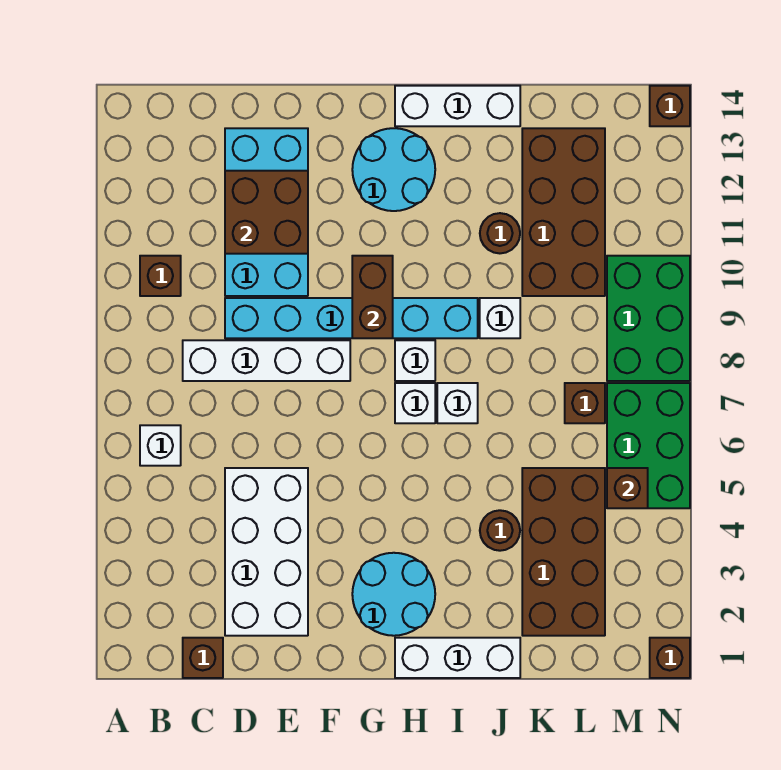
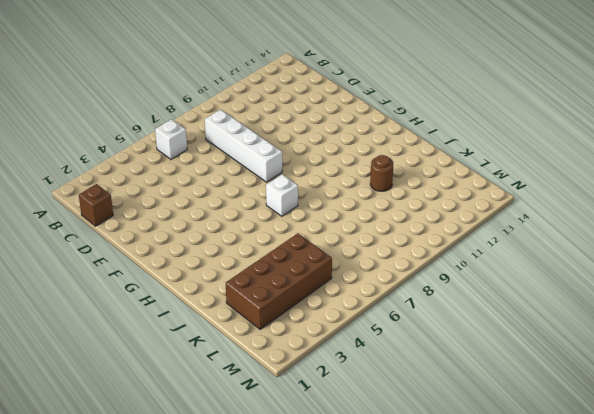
none -> brown 1x1 brick [140,256,181,296]
none -> white 2x4 brick [225,468,308,636]
none -> cyan 1x6 brick [225,298,478,338]

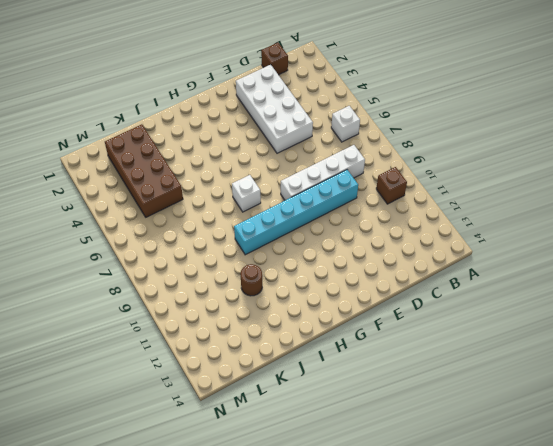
none -> cyan 2x4 brick [225,128,308,296]
none -> cyan 2x2 round brick [352,553,435,636]
none -> cyan 2x2 round brick [352,128,435,211]

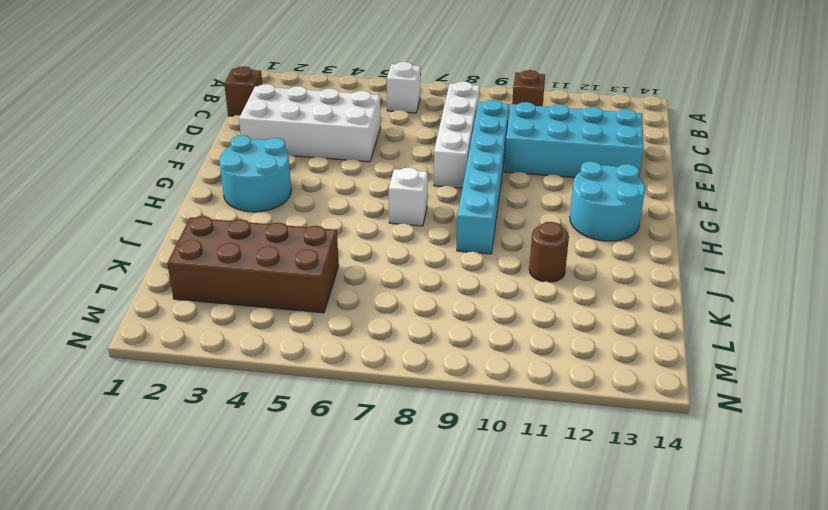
none -> white 1x3 brick [395,638,520,678]
none -> white 1x1 brick [395,340,435,381]
none -> white 1x3 brick [395,86,520,126]

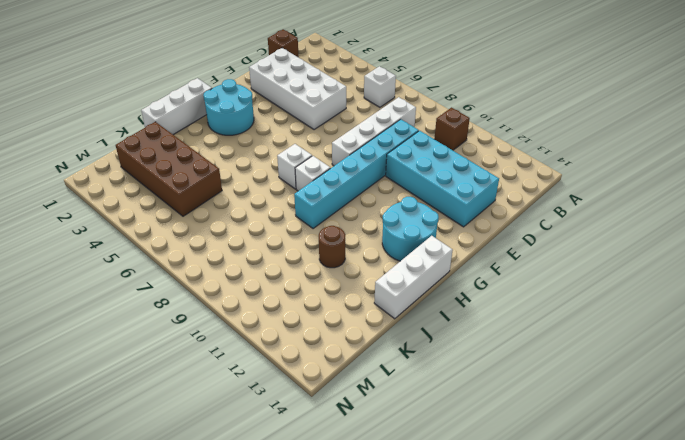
none -> white 1x1 brick [437,383,478,423]
none -> brown 1x1 round brick [480,510,520,551]
none -> white 1x1 brick [480,298,520,338]

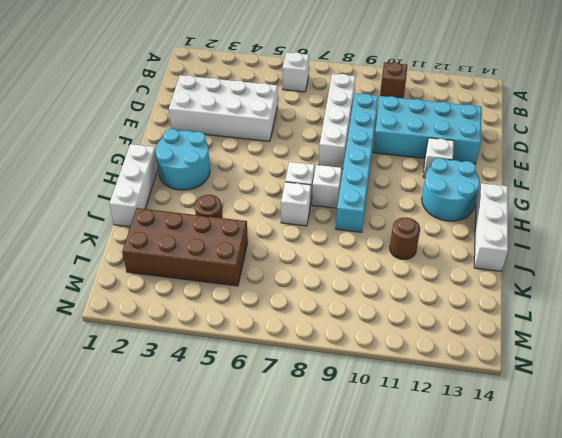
white 1x1 brick [423,138,454,178] -> white 1x1 brick moved to [480,298,520,338]
none -> brown 1x1 brick [183,638,223,678]
none -> brown 2x4 brick [522,128,605,296]
none -> brown 1x1 brick [565,383,605,423]

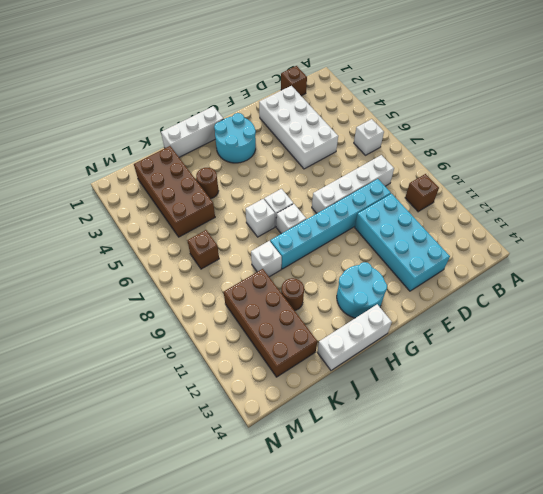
none -> green 2x3 brick [607,383,690,508]
none -> green 2x3 brick [607,256,690,381]
none -> brown 1x1 brick [650,638,690,678]

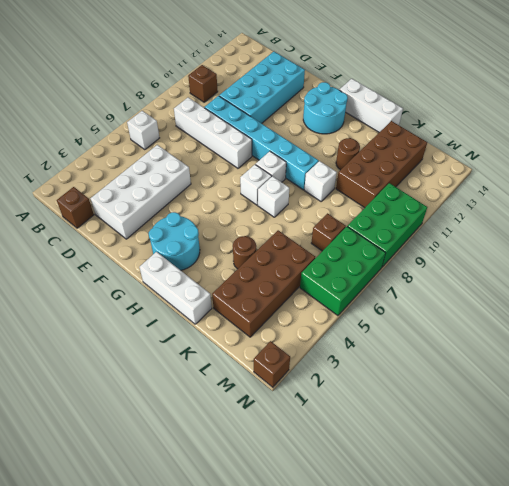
none -> brown 1x1 brick [650,86,690,126]
none -> brown 2x2 brick [225,171,308,254]
none -> brown 1x2 brick [352,256,393,338]

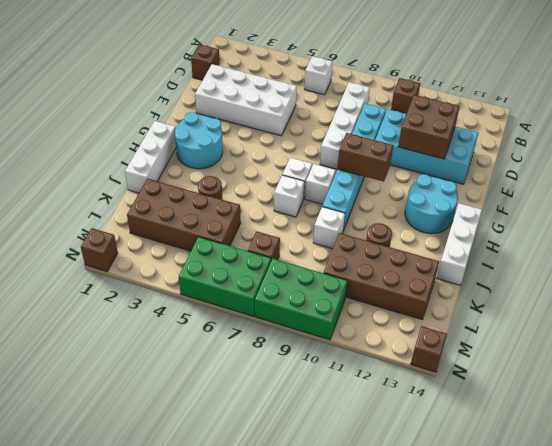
none -> brown 1x1 brick [607,468,648,508]

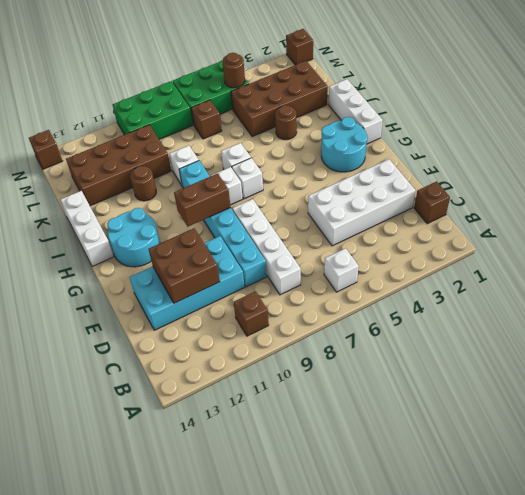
brown 1x1 round brick [222,53,245,88] -> brown 1x1 brick [607,468,648,508]

